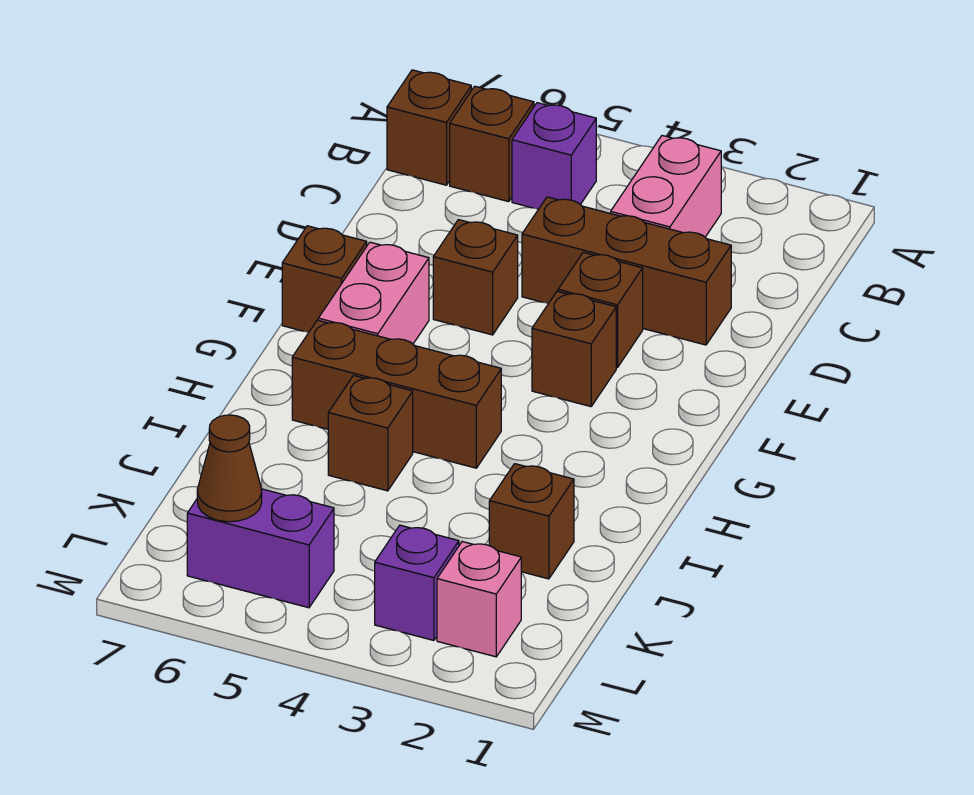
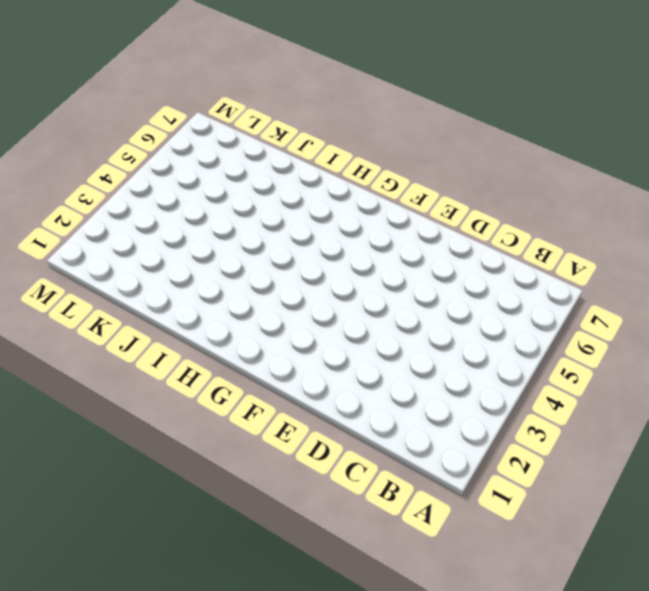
none -> pink 1x2 brick [611,136,721,237]
none -> purple 1x1 brick [512,103,596,209]
none -> brown 1x1 brick [450,86,534,202]

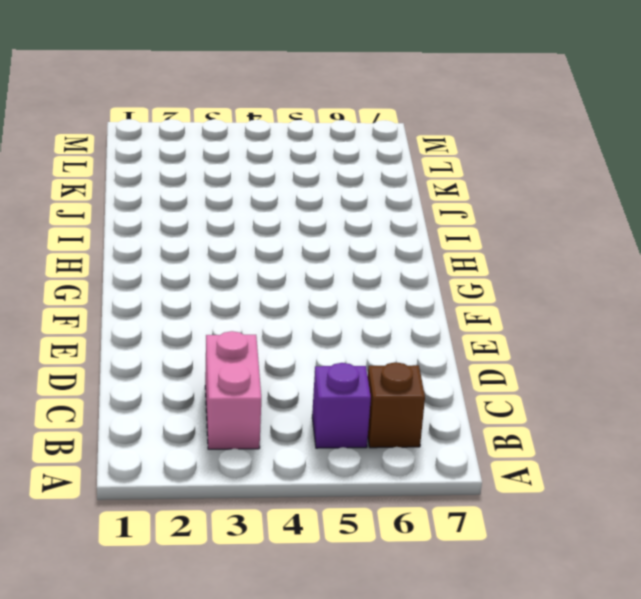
none -> brown 1x1 brick [387,70,471,185]
none -> brown 1x3 brick [522,197,731,345]
none -> brown 1x1 brick [558,252,643,368]

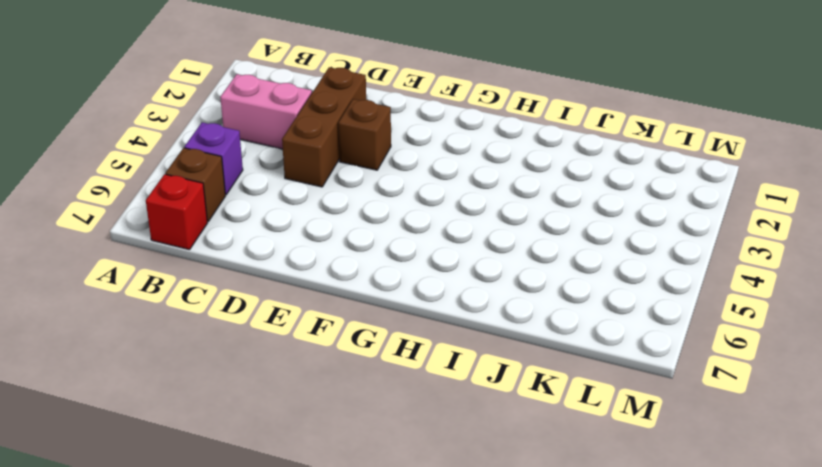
red 1x1 brick [146,174,207,250] -> brown 1x1 brick [387,70,471,185]
none -> brown 1x1 brick [433,220,518,335]
none -> brown 1x1 brick [532,291,616,407]
none -> pink 1x2 brick [318,242,429,344]

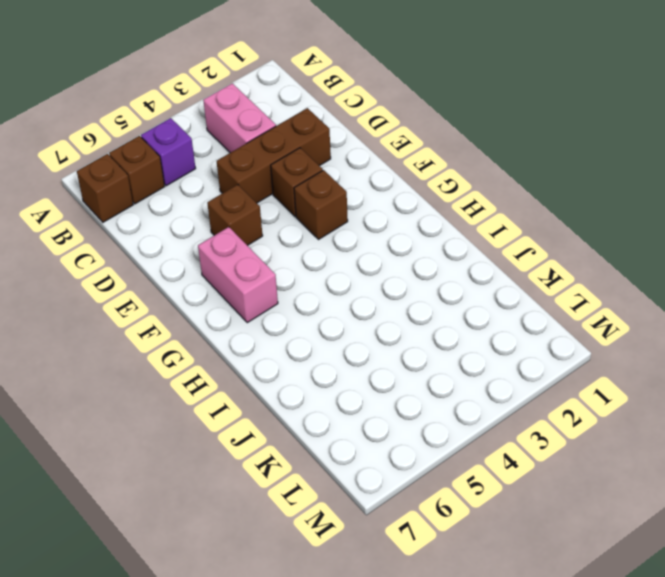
none -> brown 1x1 brick [282,226,367,333]
none -> brown 1x3 brick [292,320,501,468]
none -> brown 1x1 brick [328,376,413,491]

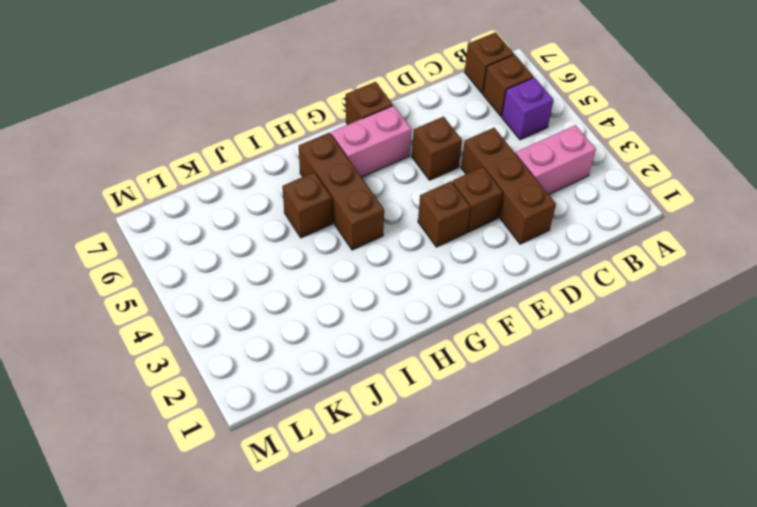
none -> brown 1x1 brick [489,464,574,579]
none -> pink 1x1 brick [437,542,521,657]
none -> purple 1x1 brick [375,525,459,640]

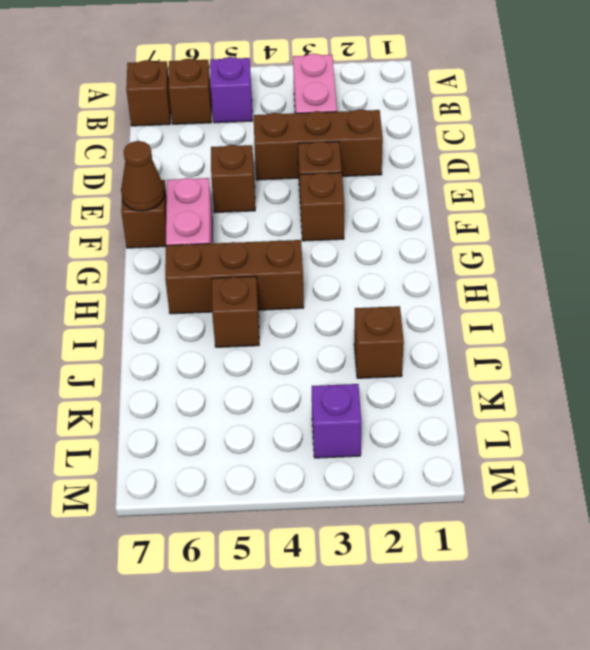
brown 1x1 cone [121,141,164,211] -> brown 1x1 cone moved to [197,415,262,522]
none -> pink 1x1 brick [437,542,521,657]
none -> purple 1x2 brick [187,489,334,608]

